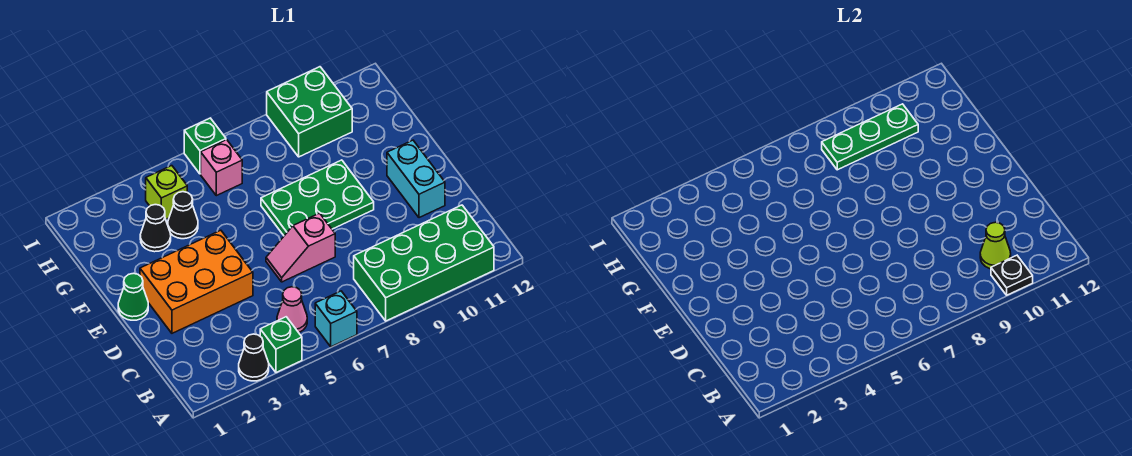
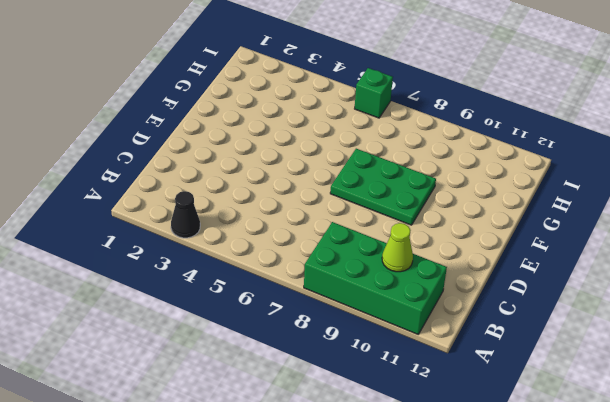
none -> green 1x1 brick [260,317,302,372]
none -> cyan 1x1 brick [315,291,357,347]
none -> pink 1x1 cone [277,287,307,333]

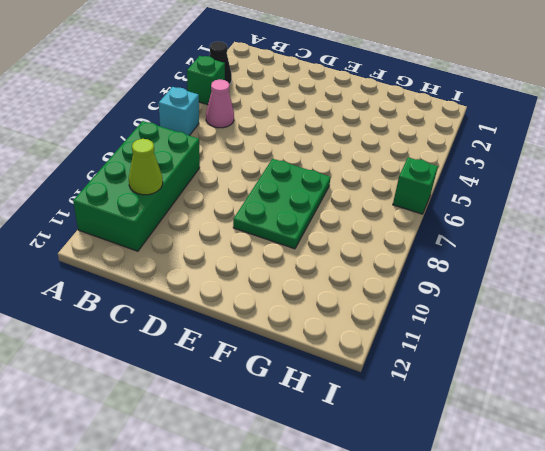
none -> orange 2x3 brick [140,230,253,333]
none -> pink 1x2 slope [266,213,335,282]
none -> cyan 1x2 brick [387,140,445,218]

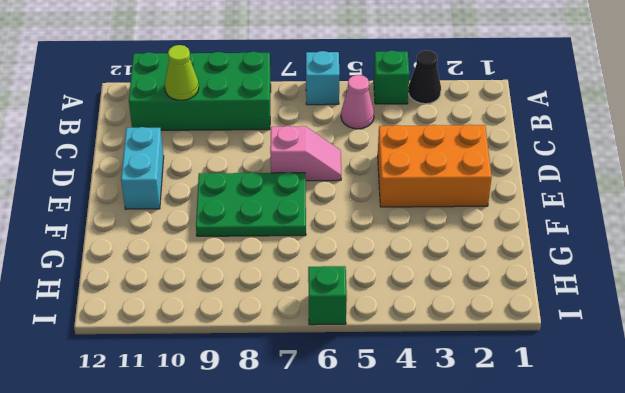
none -> green 1x1 cone [118,273,148,320]
none -> black 1x1 cone [140,205,171,252]
none -> black 1x1 cone [168,192,198,239]

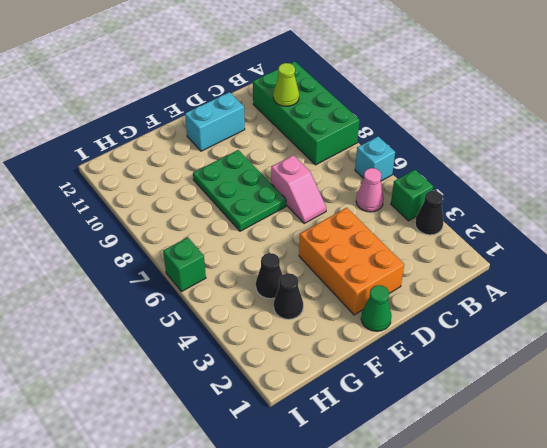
none -> lime 1x1 brick [146,166,187,219]
none -> pink 1x1 brick [201,140,242,196]
none -> green 2x2 brick [267,67,352,157]

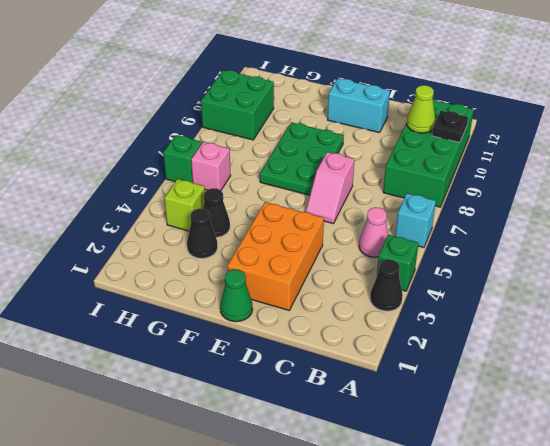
none -> green 1x3 plate [822,104,918,170]

